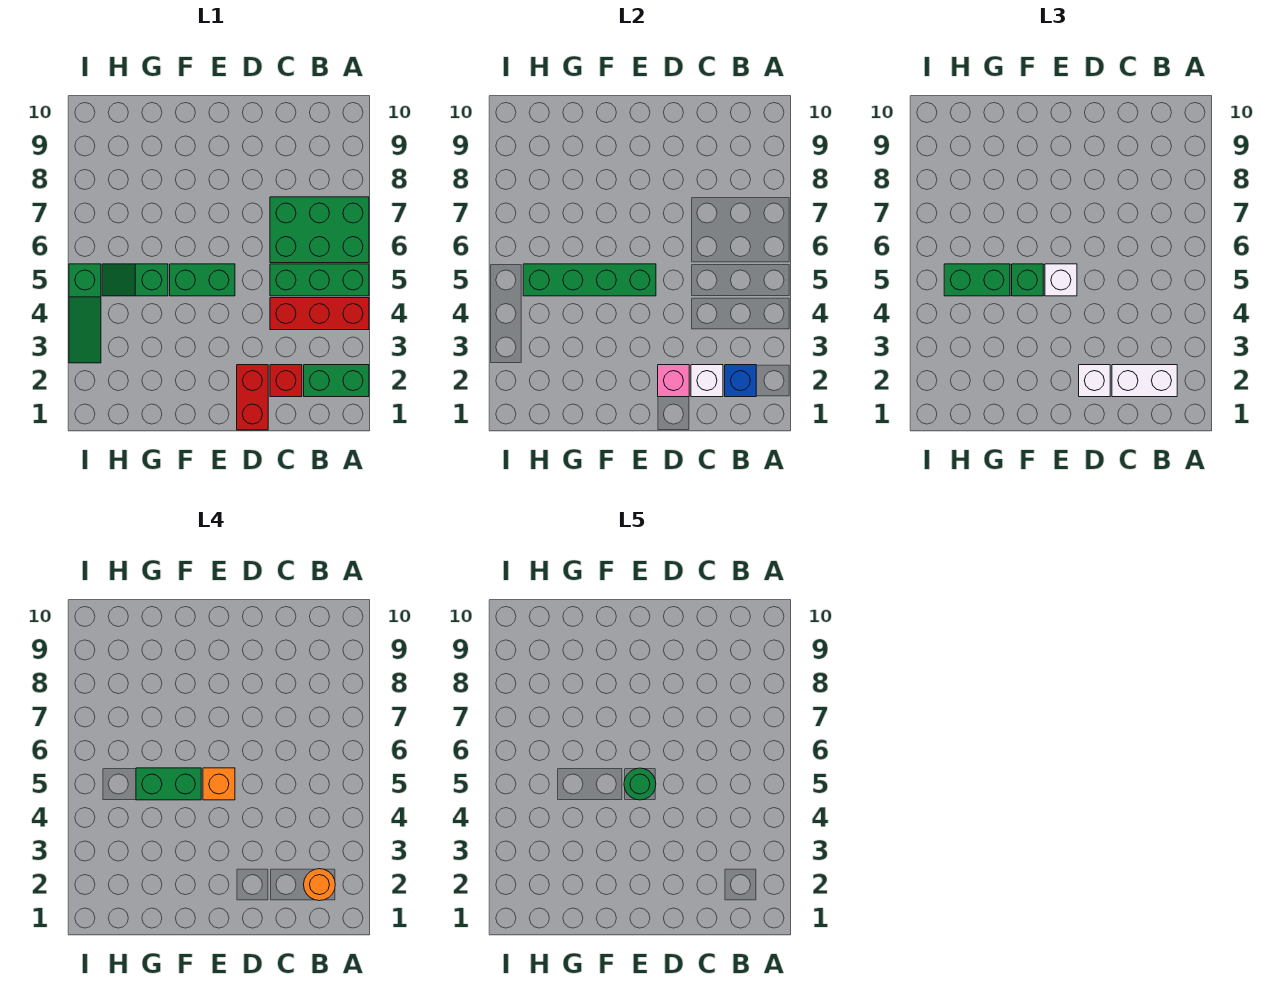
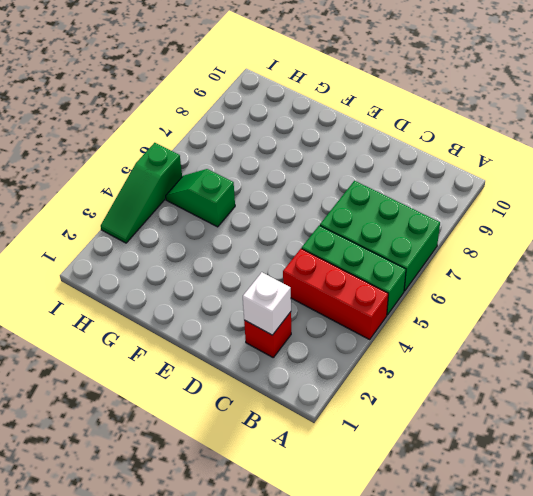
none -> green 1x2 brick [304,365,369,397]
none -> red 1x2 brick [237,365,268,430]
none -> green 1x2 brick [170,264,235,296]

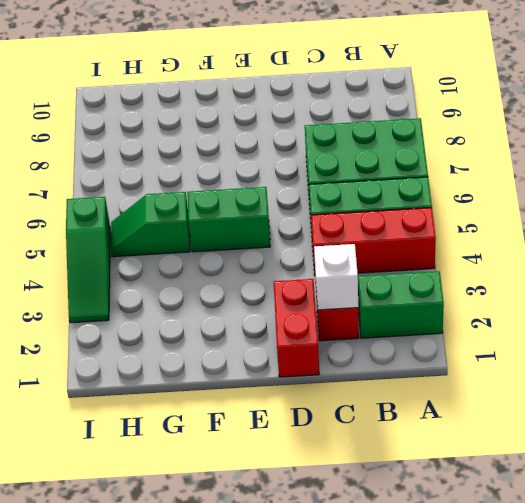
none -> blue 1x1 brick [725,365,756,397]
none -> pink 1x1 brick [658,365,689,397]
none -> green 1x4 brick [523,264,656,296]

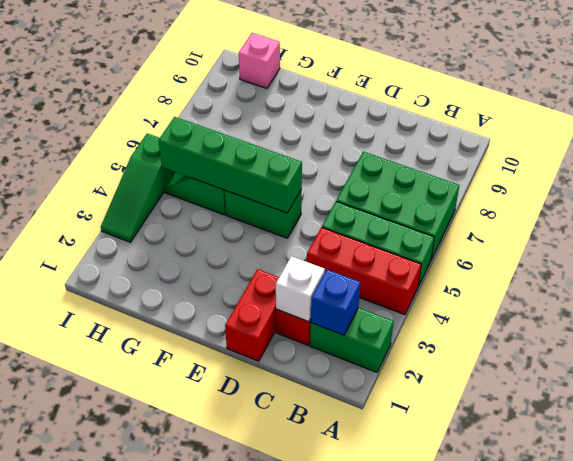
pink 1x1 brick [239,33,280,88] -> pink 1x1 brick moved to [658,365,689,397]
none -> white 1x2 brick [1112,365,1177,397]
none -> white 1x1 brick [1079,365,1110,397]
none -> white 1x1 brick [1045,264,1077,296]

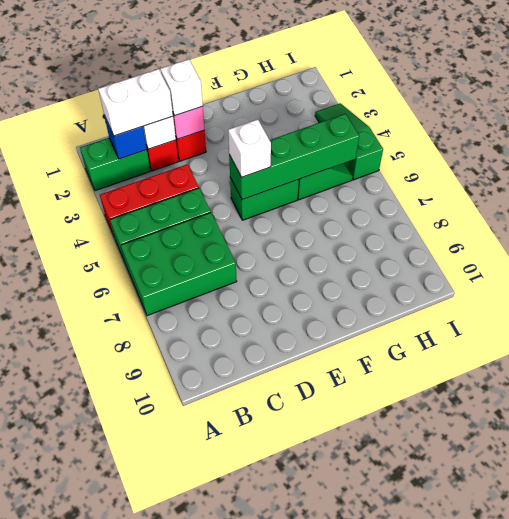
none -> green 1x1 brick [1012,264,1043,296]
none -> green 1x2 brick [944,264,1010,296]
none -> orange 1x1 round brick [304,869,335,901]

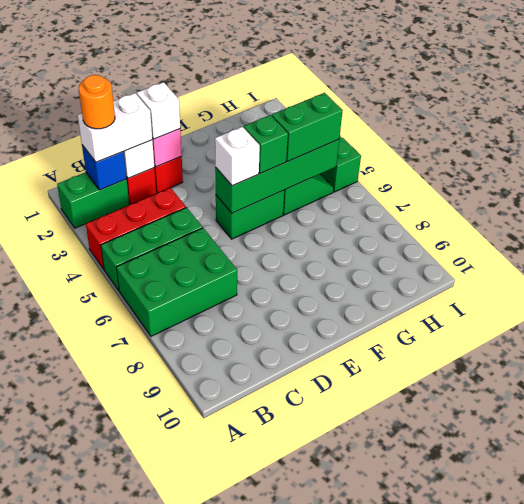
none -> orange 1x1 brick [203,768,235,800]
none -> green 1x2 brick [136,768,201,800]
none -> green 1x1 round brick [624,768,656,800]

